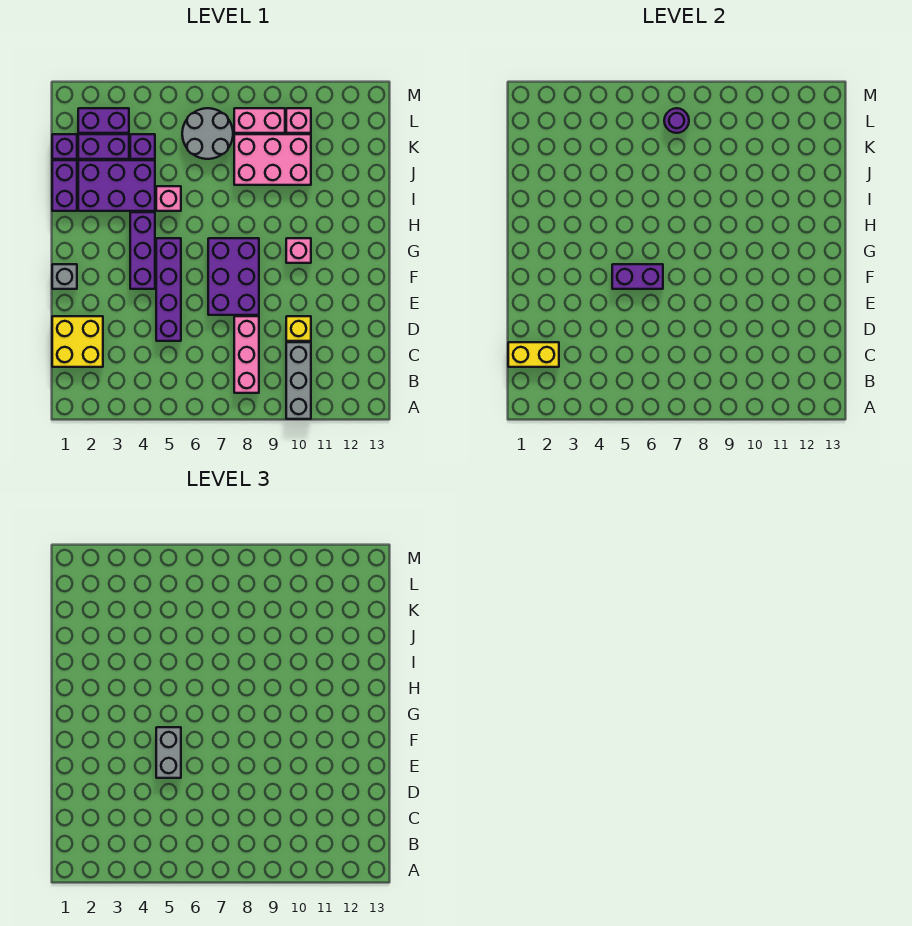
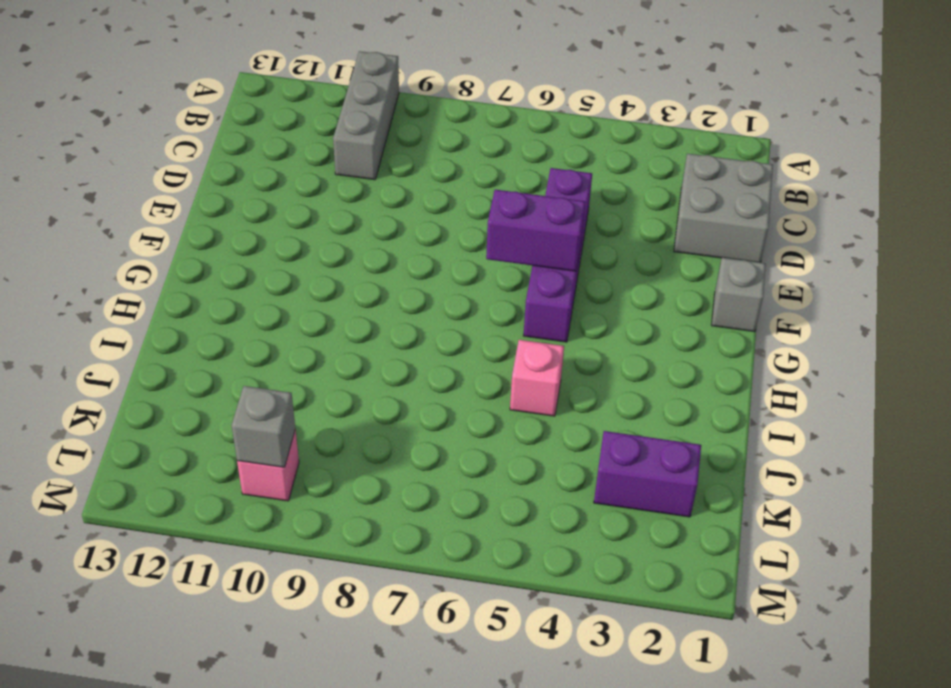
grey 2x2 brick [674,154,773,263] -> yellow 2x2 brick [52,316,103,367]
grey 1x1 brick [232,386,295,467] -> none
none -> pink 1x3 brick [234,316,259,393]
none -> yellow 1x1 brick [286,316,311,341]
none -> purple 2x3 brick [208,238,259,315]

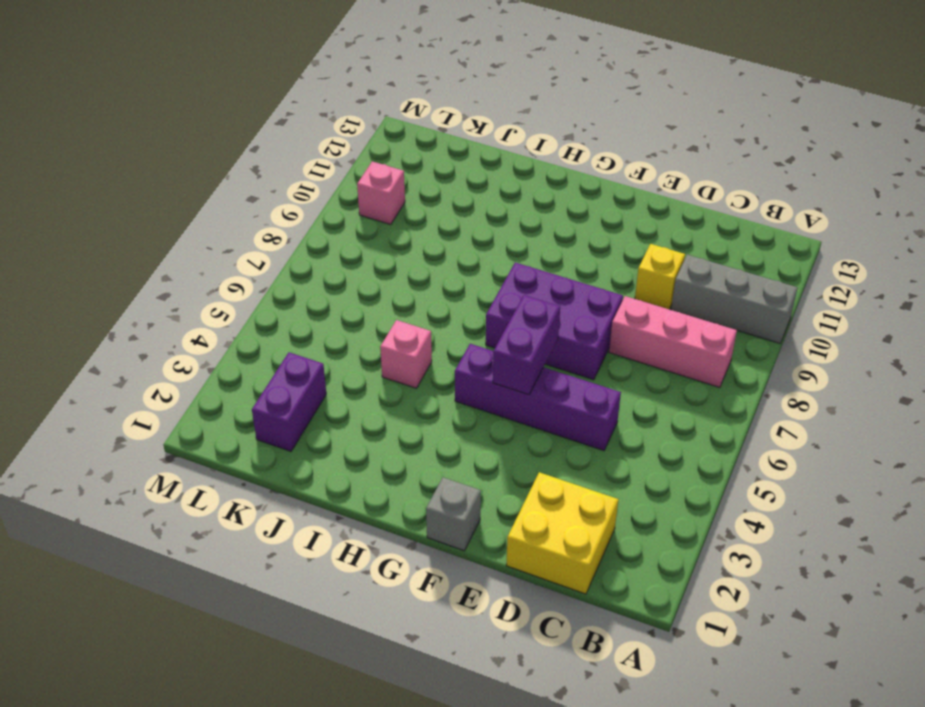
none -> purple 1x3 brick [130,212,155,289]
none -> pink 1x1 brick [286,238,311,263]
none -> purple 1x2 brick [52,160,77,211]

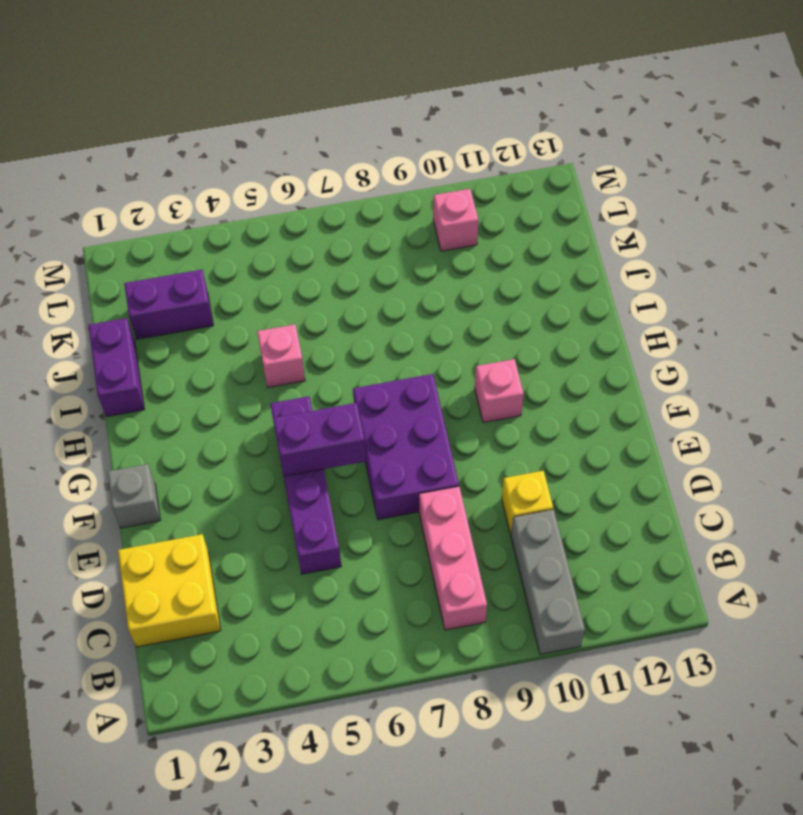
none -> purple 1x3 brick [130,212,155,289]
none -> purple 2x3 brick [78,160,155,211]
none -> pink 2x3 brick [234,134,311,185]

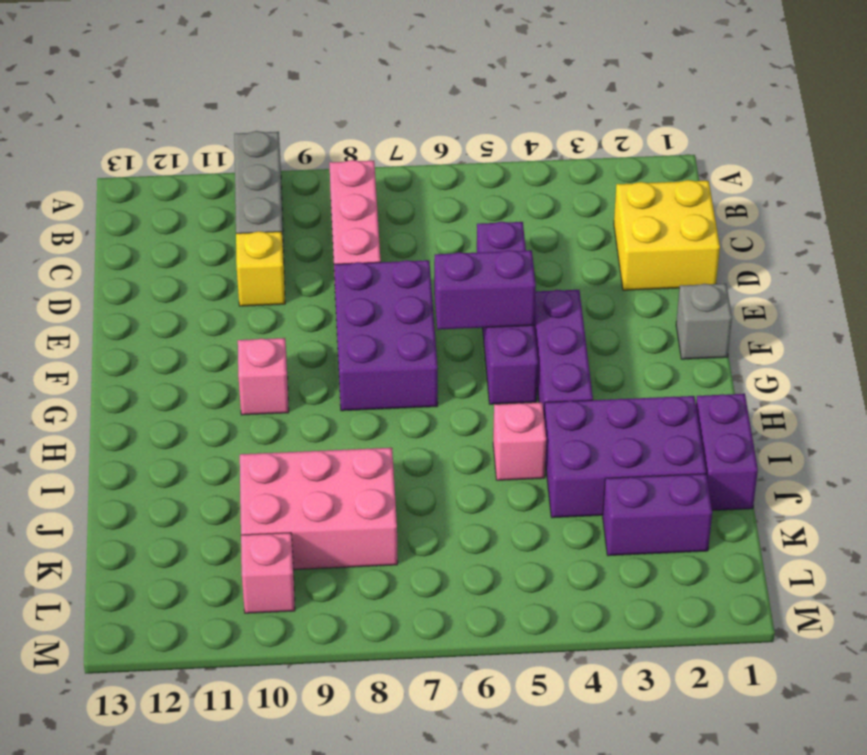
none -> purple 1x1 brick [52,134,77,159]
none -> purple 1x1 brick [130,134,155,159]
none -> grey 2x2 round brick [182,108,233,159]

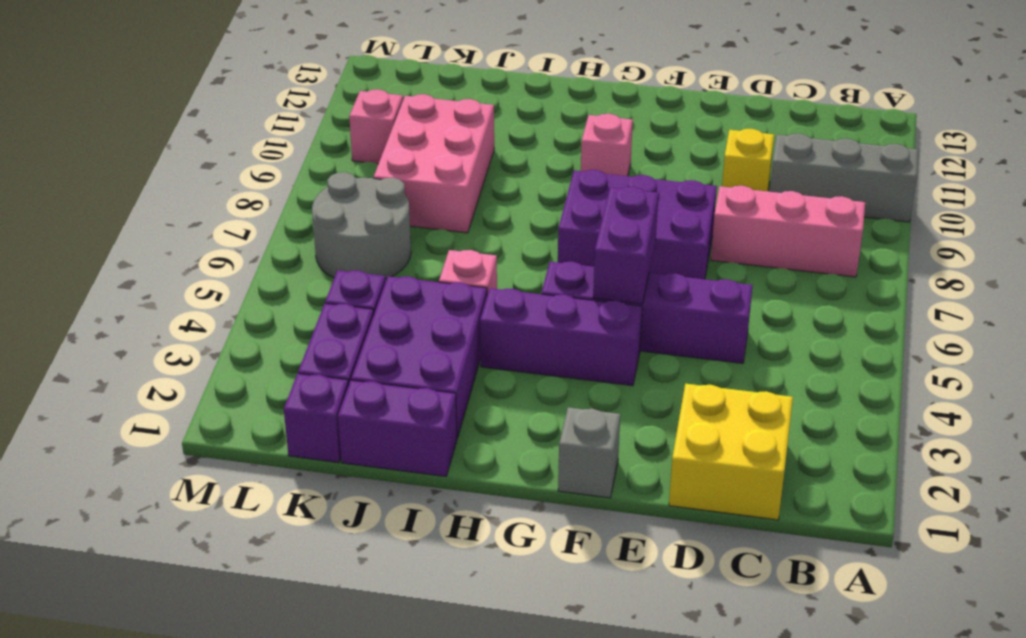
none -> purple 1x2 brick [78,108,129,133]
none -> pink 1x2 brick [234,108,285,133]
none -> yellow 1x2 brick [508,342,559,367]

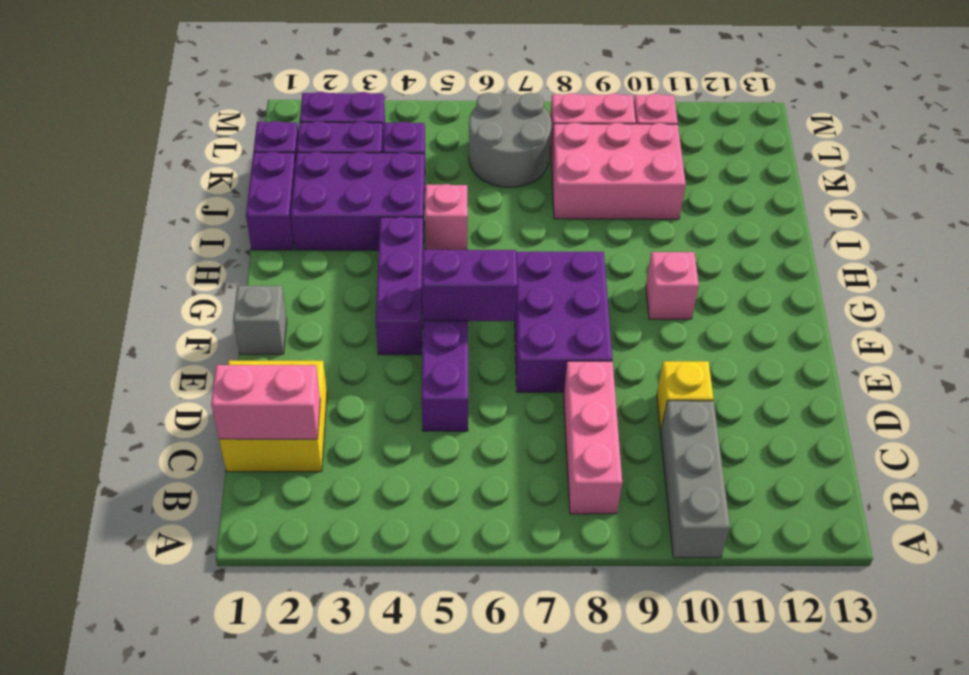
pink 1x2 brick [211,365,320,439] -> yellow 1x2 brick [508,342,559,367]
none -> purple 1x1 round brick [664,108,689,133]
none -> grey 1x2 brick [156,727,181,778]

